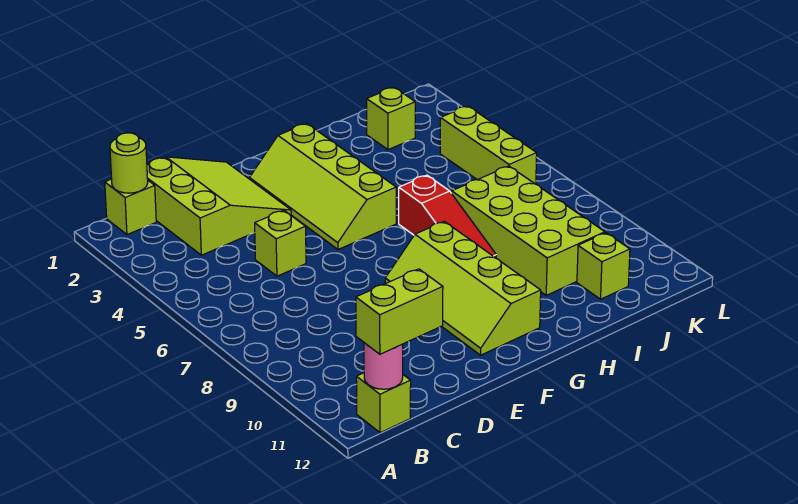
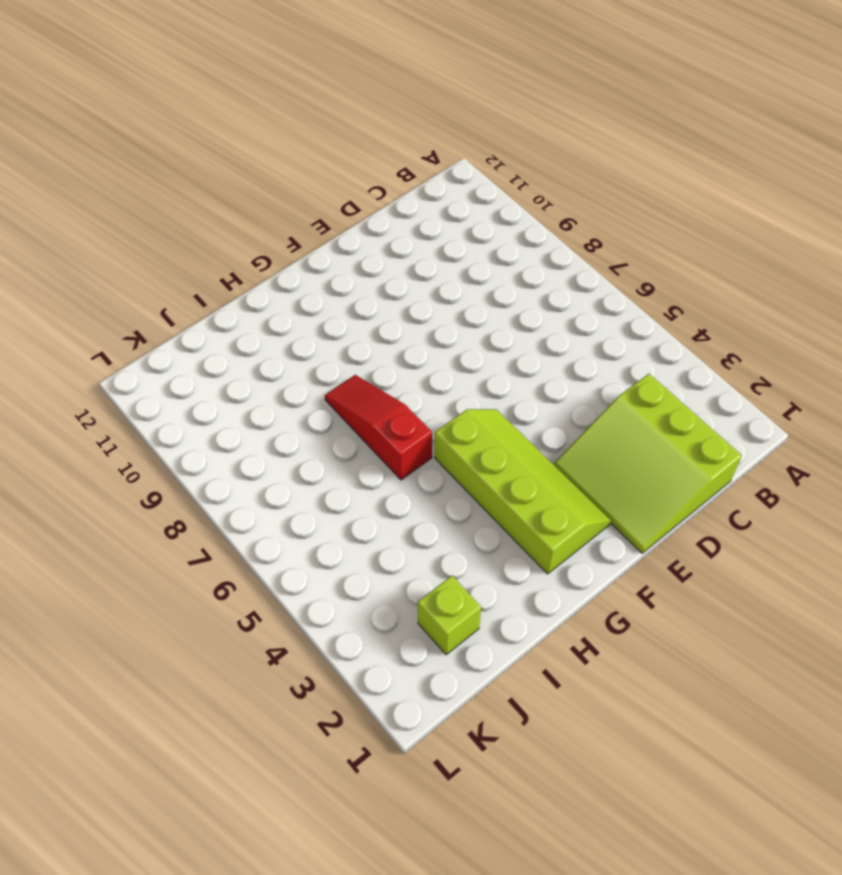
none -> lime 1x1 brick [105,179,156,235]
none -> lime 1x1 brick [356,373,411,433]
none -> lime 1x1 brick [255,210,306,276]

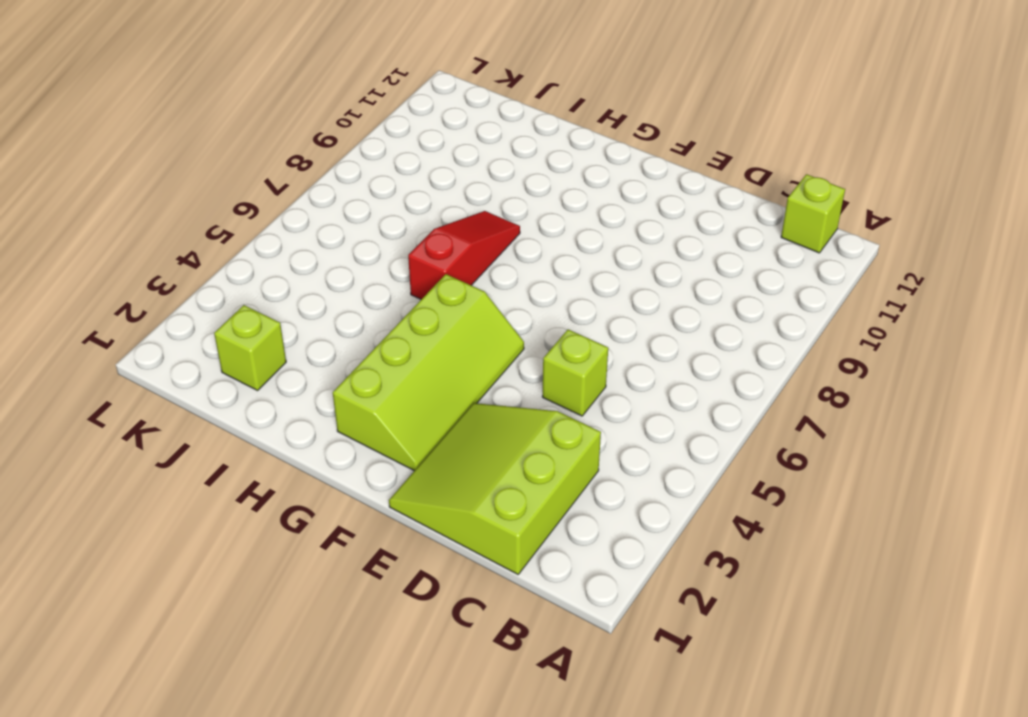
none -> lime 1x1 brick [105,179,156,235]
none -> lime 2x4 slope [385,221,541,355]
none -> lime 2x4 brick [452,166,605,295]

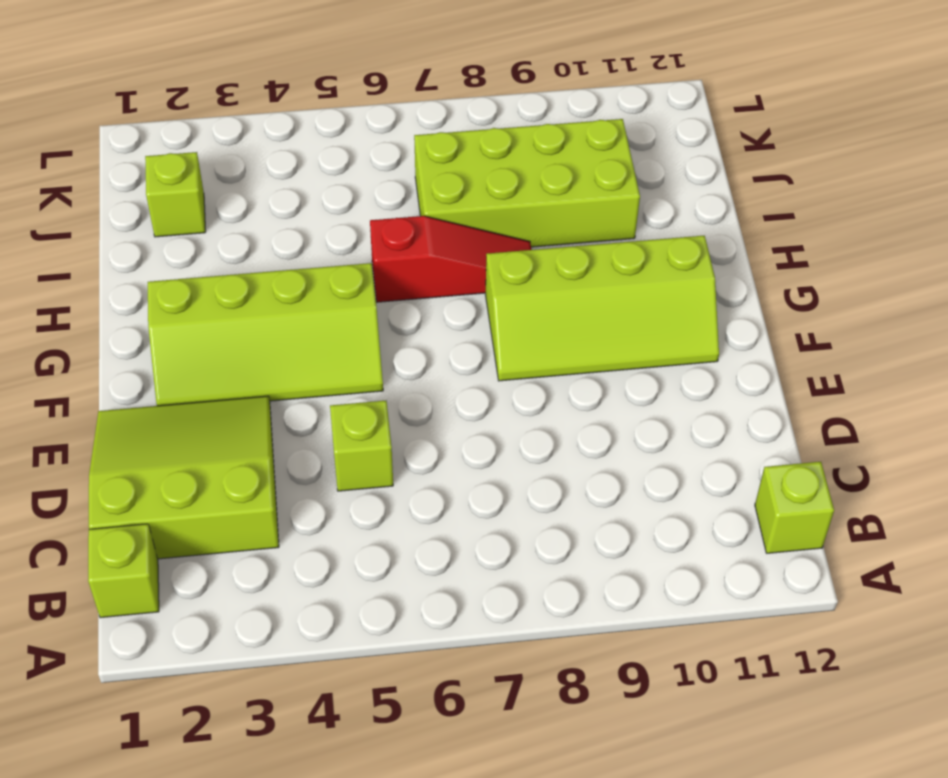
none -> lime 1x1 brick [577,233,630,299]
none -> lime 1x3 brick [440,106,537,184]
none -> lime 1x1 round brick [110,133,148,193]

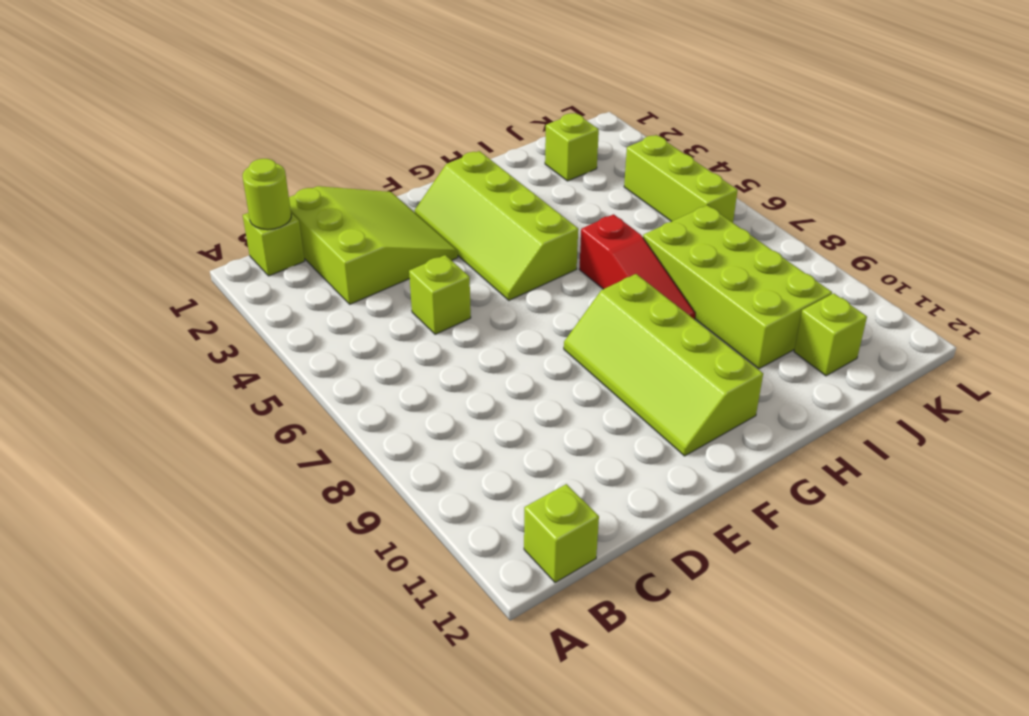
none -> pink 1x1 round brick [364,343,403,389]
none -> lime 1x2 brick [356,269,443,354]

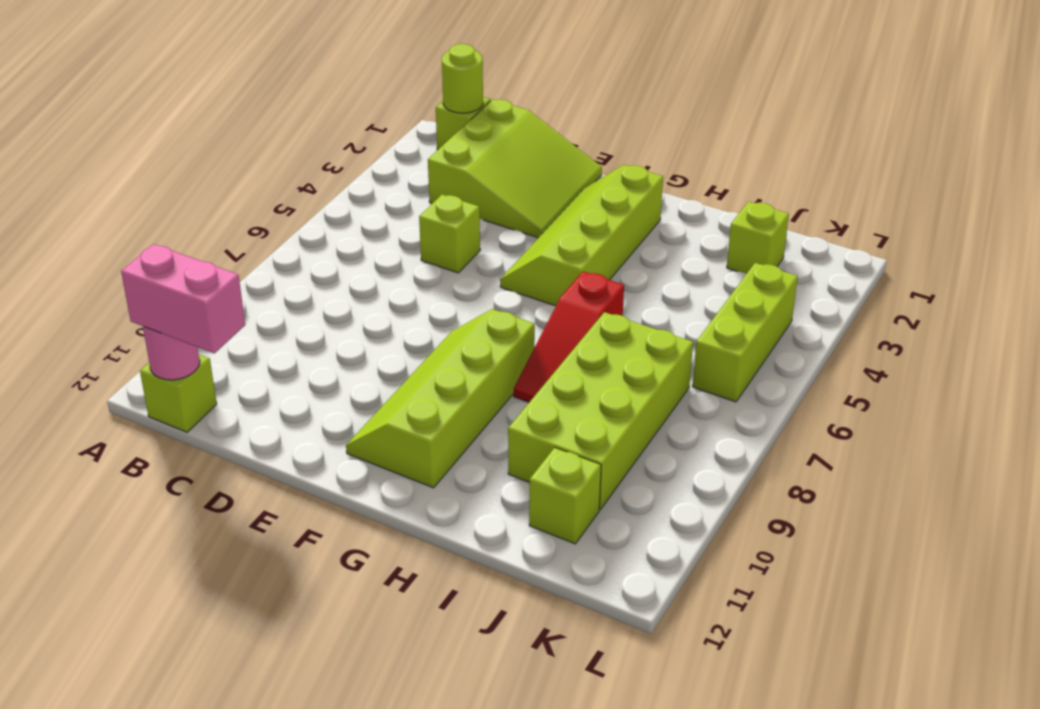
pink 1x2 brick [121,244,245,353] -> lime 1x2 brick [356,269,443,354]

